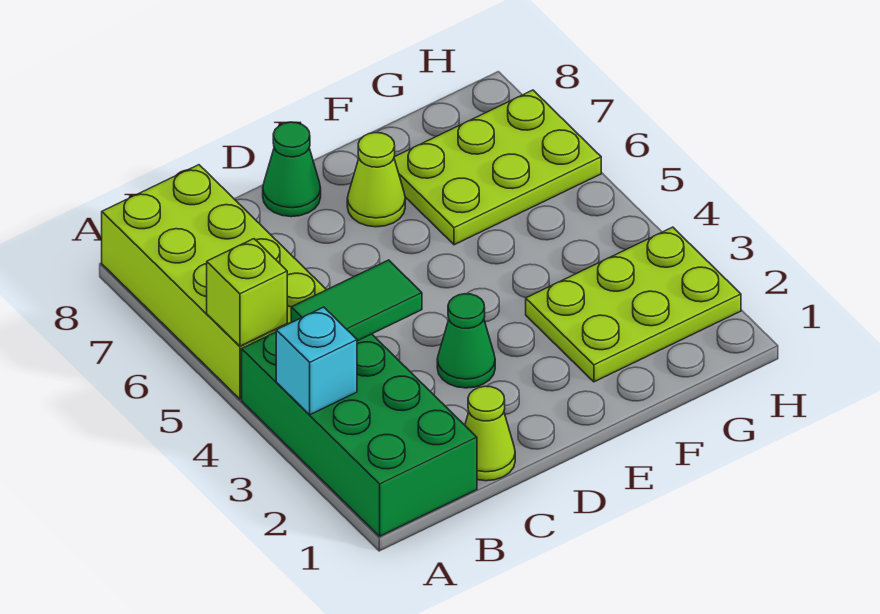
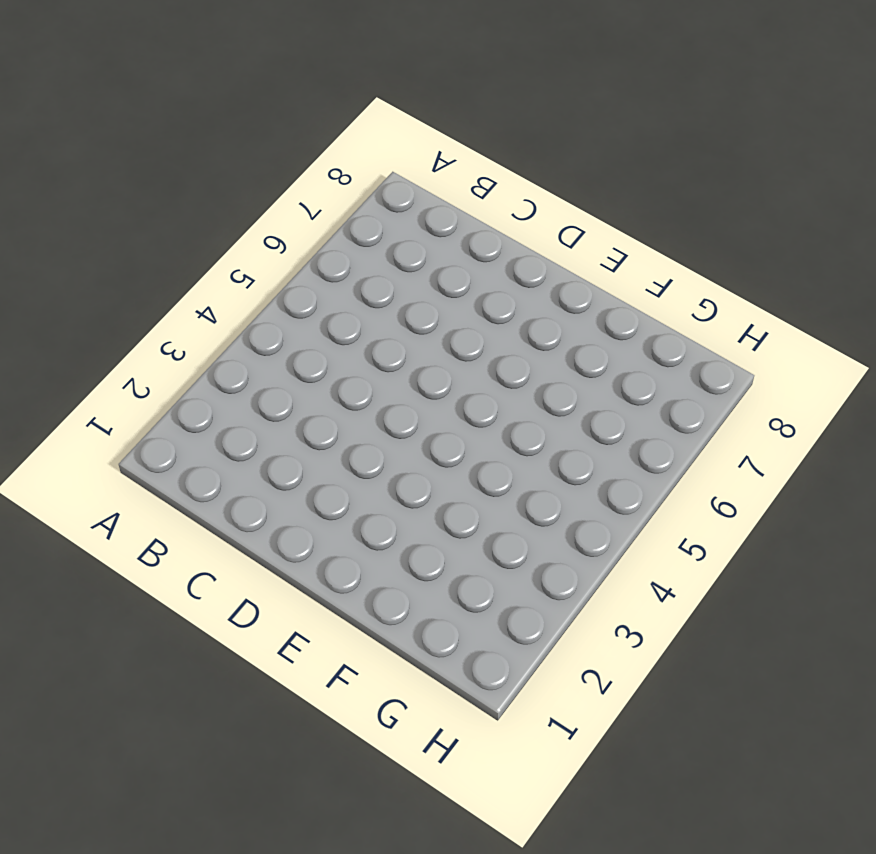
none -> green 2x4 brick [242,332,477,536]
none -> lime 2x4 brick [102,165,326,399]

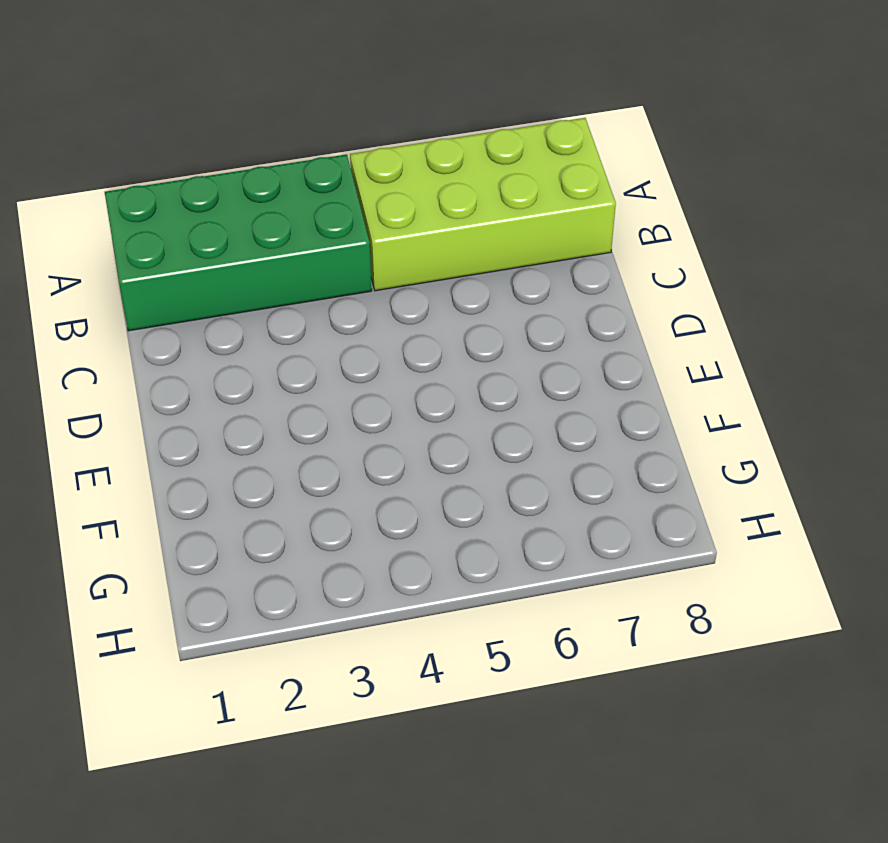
none -> lime 1x1 cone [465,386,515,481]
none -> green 1x1 cone [437,294,495,388]

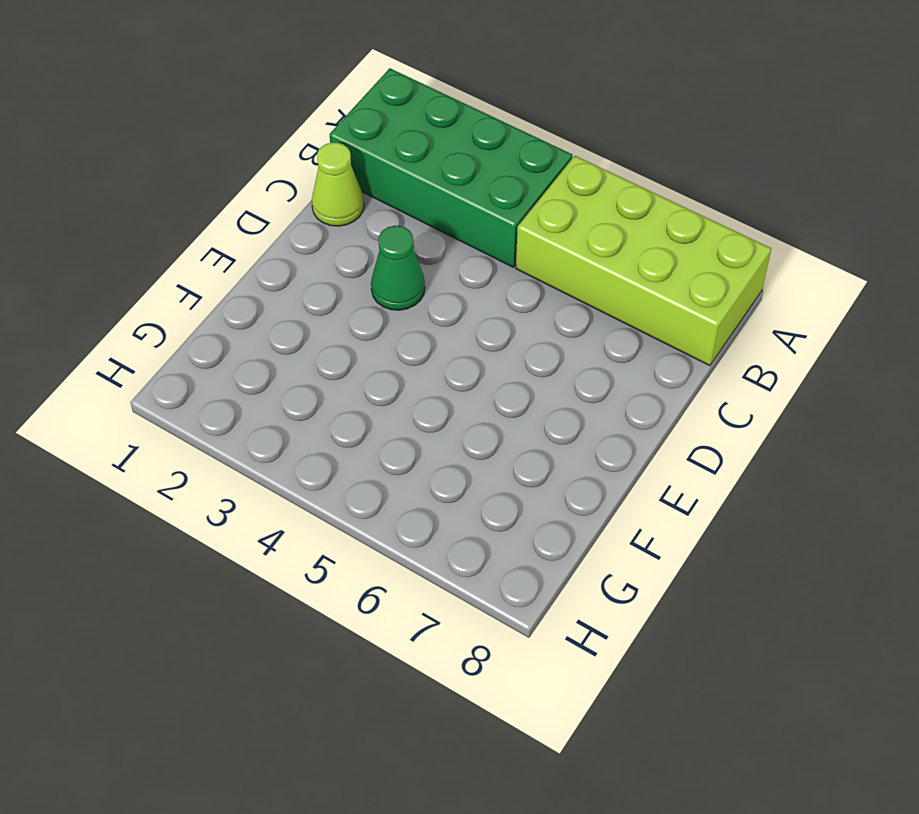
none -> green 1x1 cone [263,122,321,217]
none -> lime 1x1 cone [347,133,405,227]

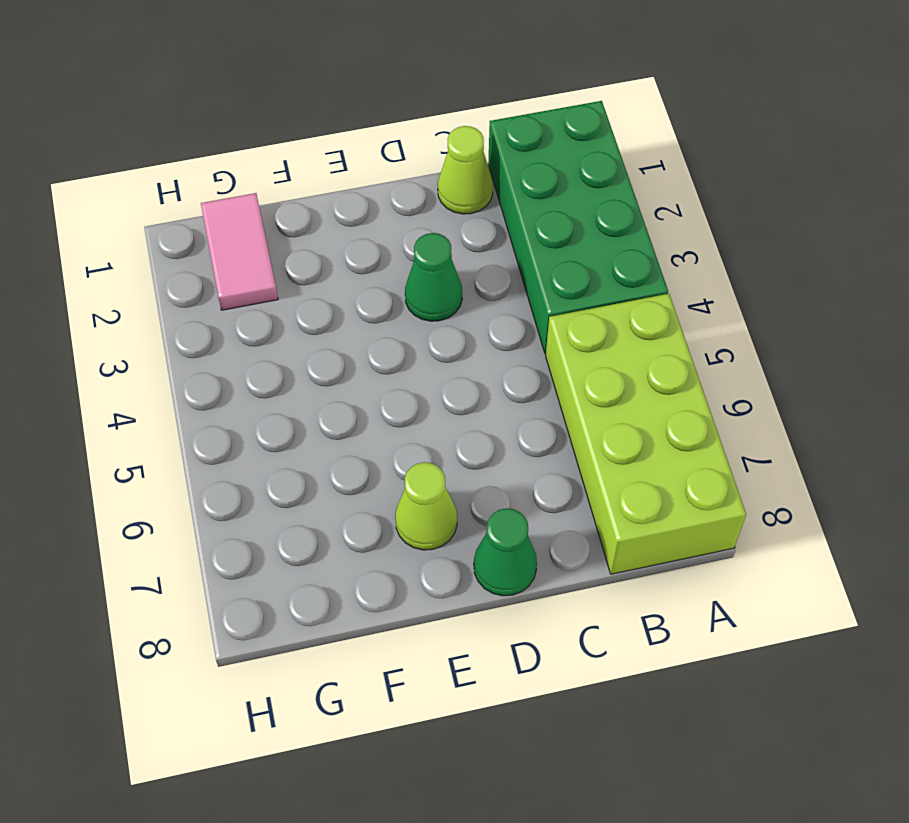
pink 1x2 tile [201,193,278,310] -> lime 2x3 plate [526,227,741,382]
none -> lime 2x3 plate [394,90,601,245]
none -> cyan 1x1 brick [276,307,357,415]

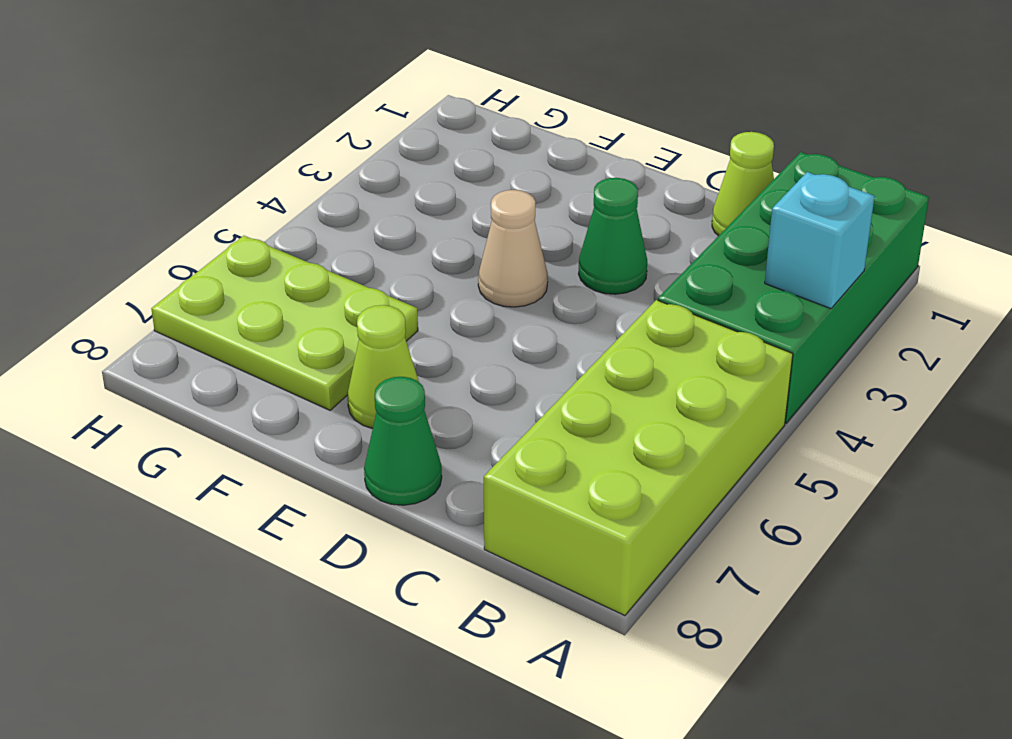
tan 1x1 cone [478,190,548,307] -> none
none -> lime 2x3 plate [526,227,741,382]
none -> lime 1x1 brick [207,239,287,346]

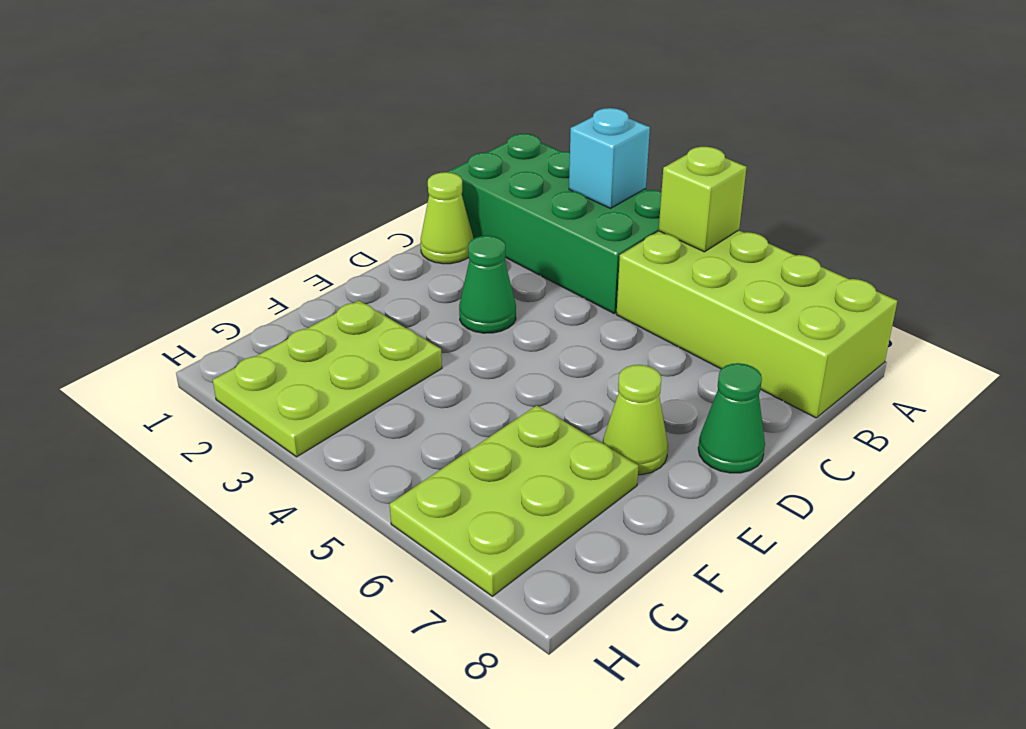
none -> green 1x2 tile [291,260,422,341]

